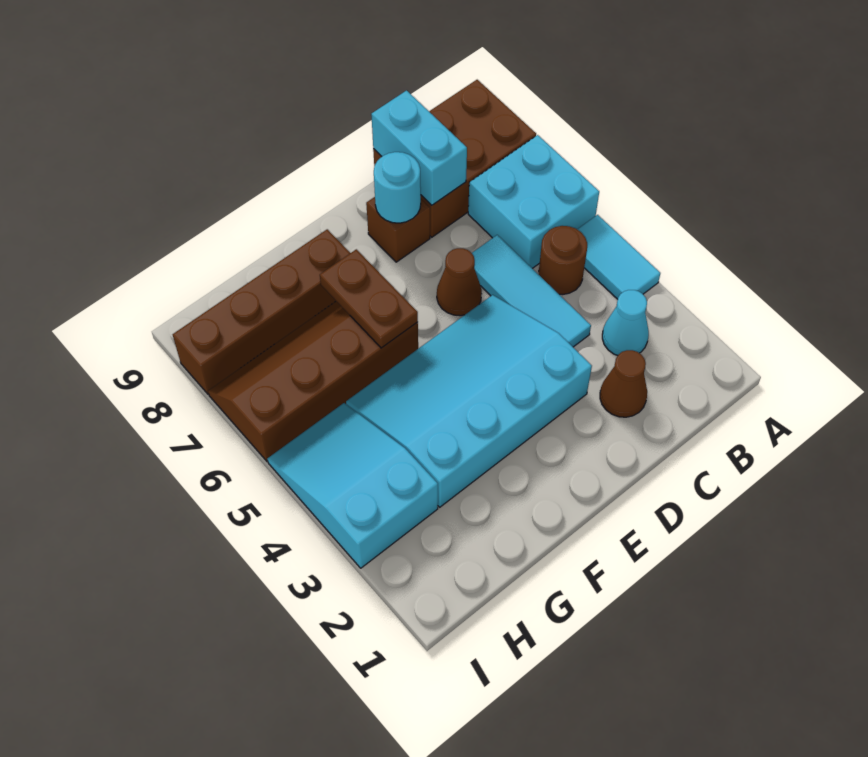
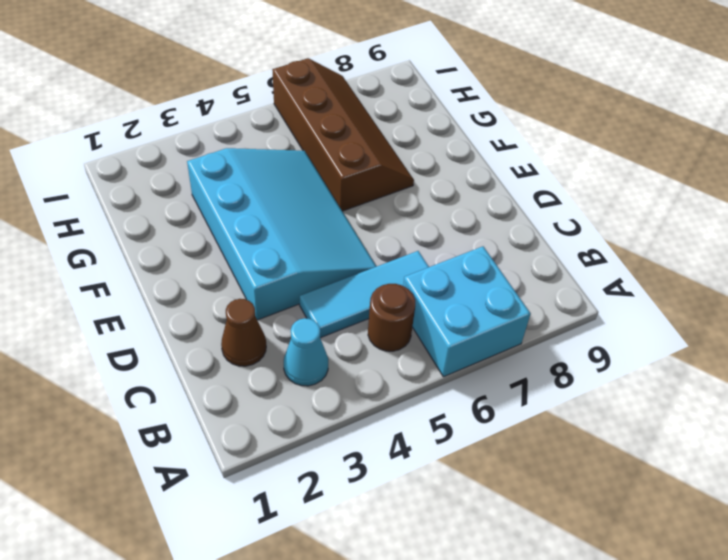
none -> cyan 1x2 tile [577,215,660,299]
none -> brown 2x3 brick [373,80,536,237]
none -> brown 1x1 cone [437,248,482,316]

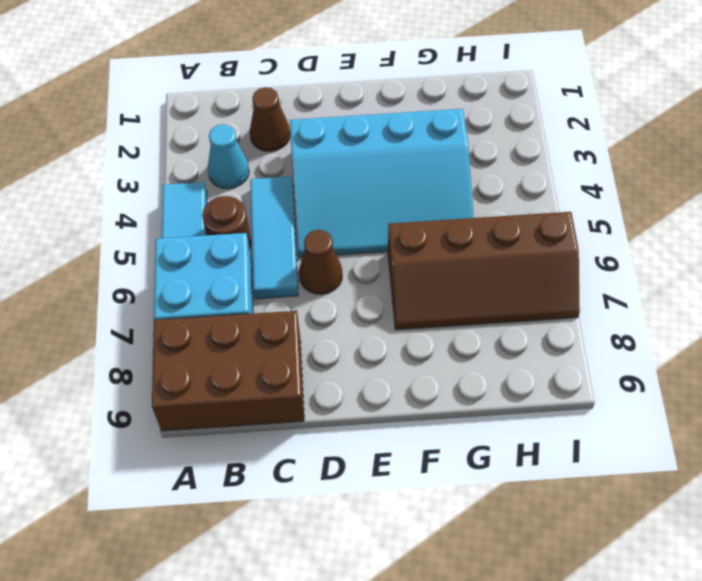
none -> brown 1x1 brick [366,197,430,262]
none -> brown 1x4 brick [173,229,350,394]
none -> cyan 2x3 slope [267,403,438,568]

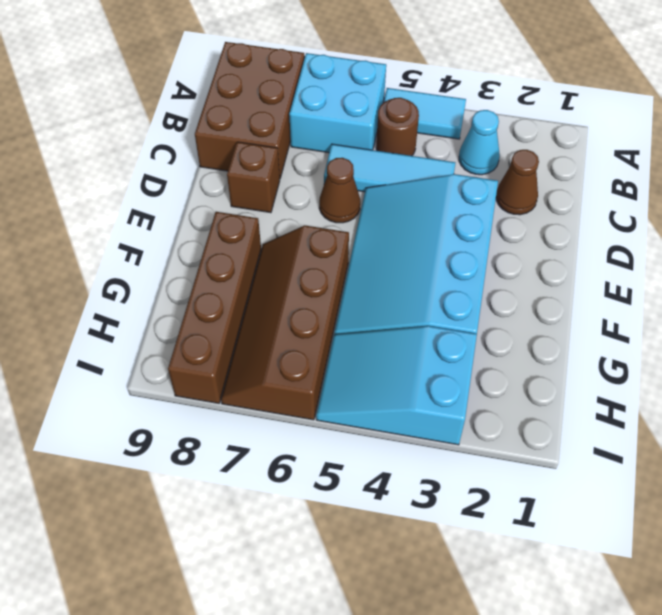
none -> cyan 1x2 brick [371,91,467,205]
none -> cyan 1x1 round brick [374,152,421,223]
none -> brown 1x2 plate [320,249,418,348]

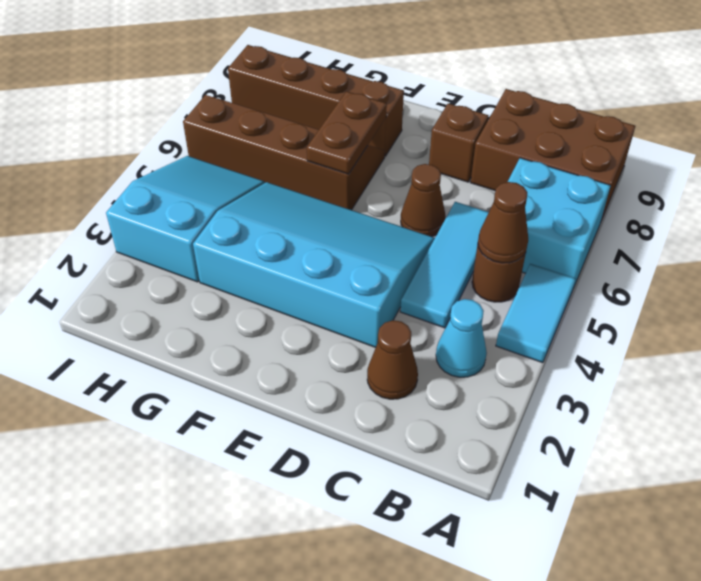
brown 1x1 cone [478,182,528,263] -> none
none -> cyan 1x2 brick [371,91,467,205]
none -> cyan 1x1 round brick [374,152,421,223]

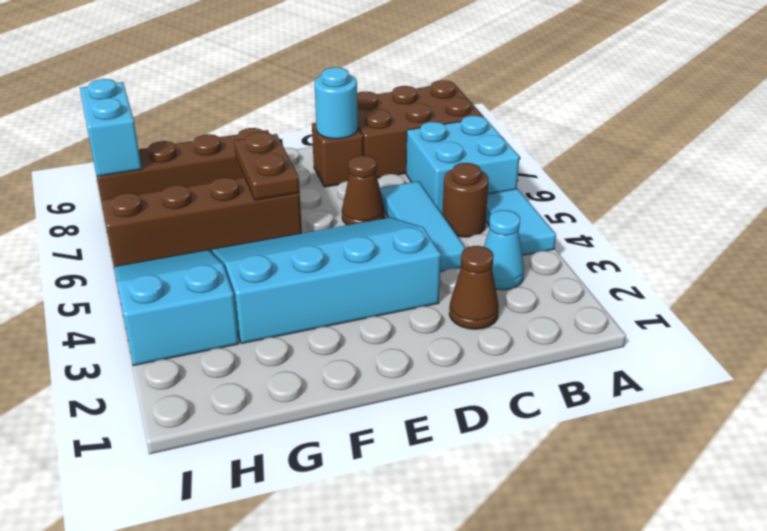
cyan 1x2 brick [80,79,142,176] -> cyan 1x2 brick moved to [371,91,467,205]

